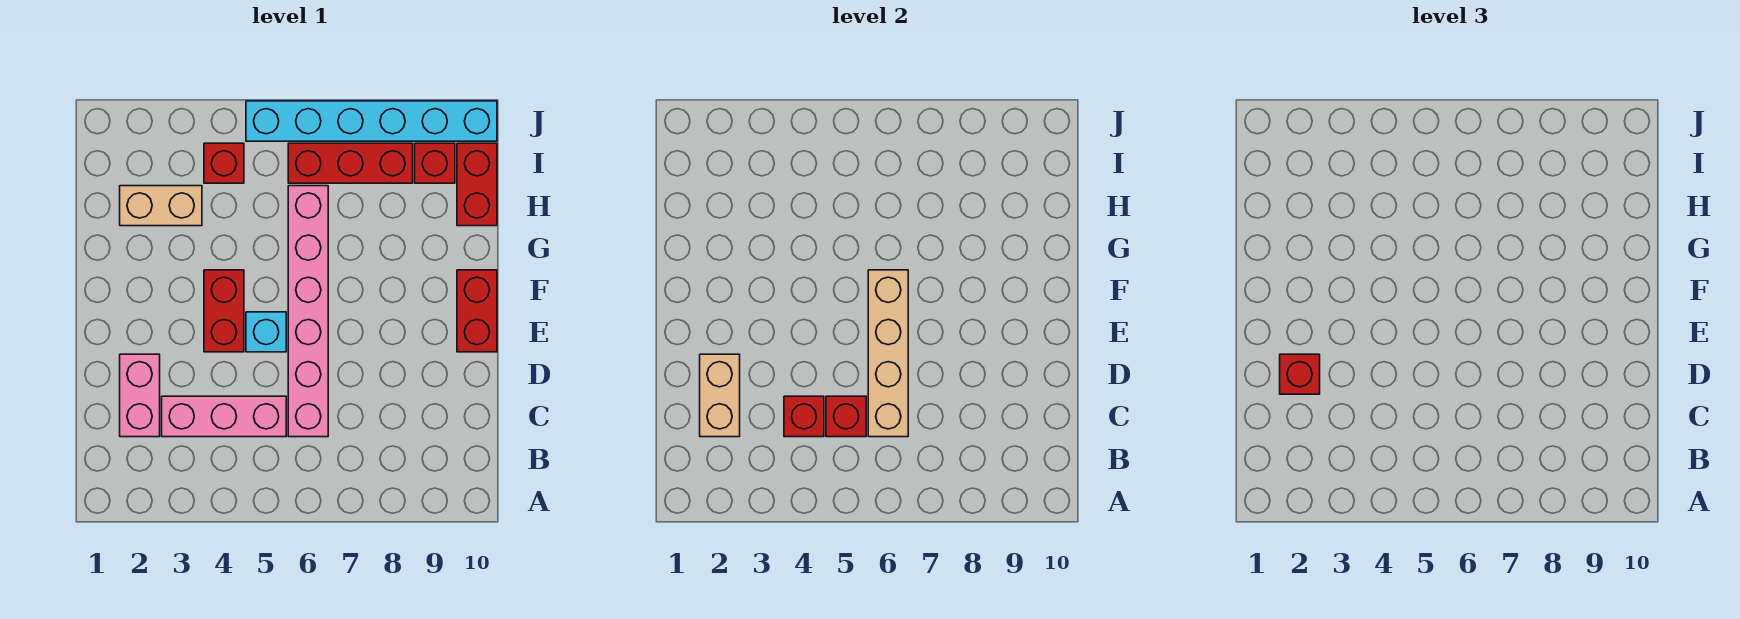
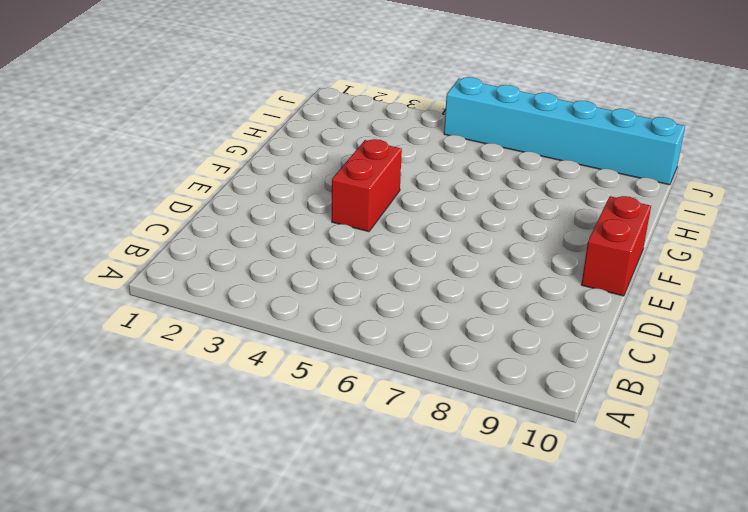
none -> pink 1x2 brick [120,354,160,437]
none -> pink 1x3 brick [162,396,286,437]
none -> pink 1x6 brick [288,186,328,437]

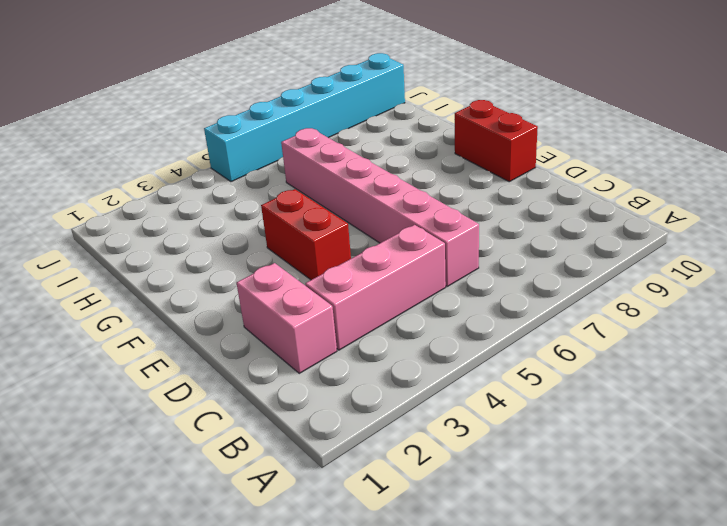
none -> cyan 1x1 brick [246,312,286,352]
none -> tan 1x2 brick [120,186,202,226]
none -> red 1x2 brick [457,143,497,226]

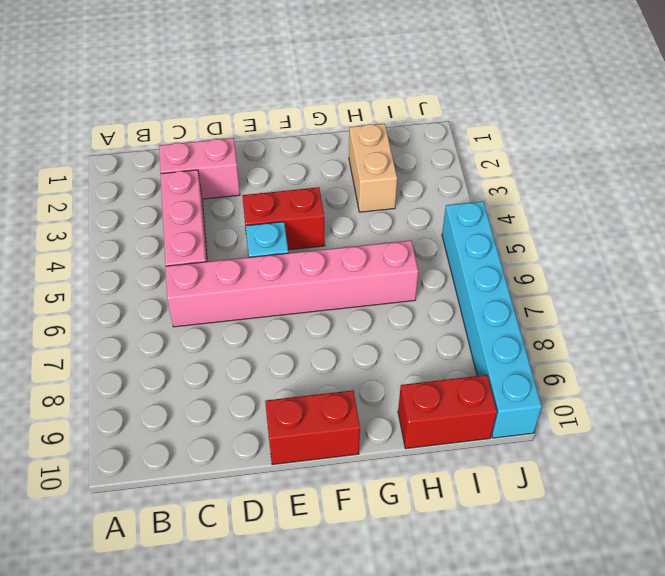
none -> red 1x1 brick [204,143,244,183]
none -> red 1x3 brick [288,143,413,183]
none -> red 1x1 brick [415,143,455,183]

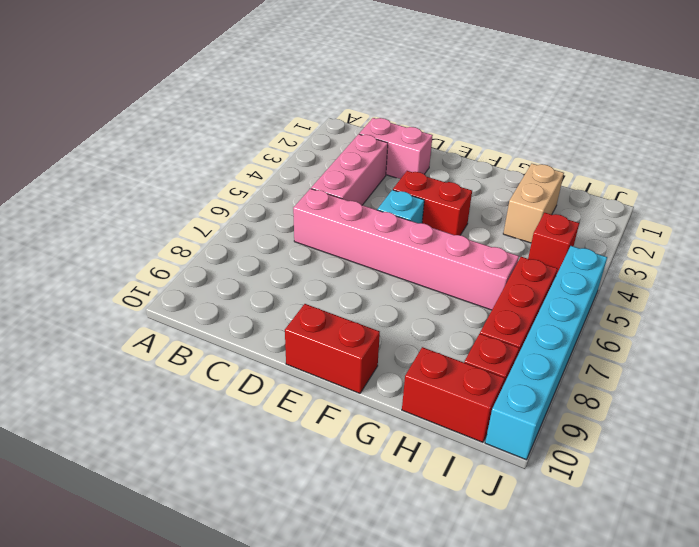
none -> tan 1x2 brick [700,354,740,437]
none -> red 1x1 brick [784,396,824,437]
none -> red 1x1 brick [826,396,866,437]

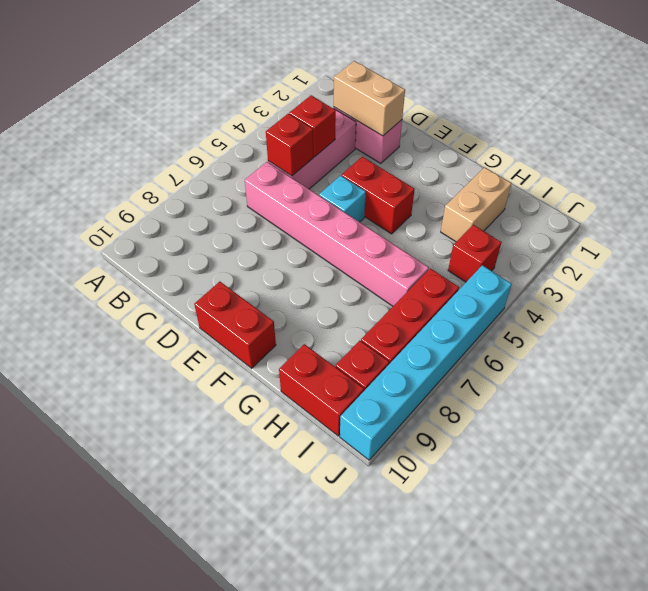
none -> tan 1x4 brick [868,270,908,437]
none -> red 1x1 brick [1280,354,1320,394]

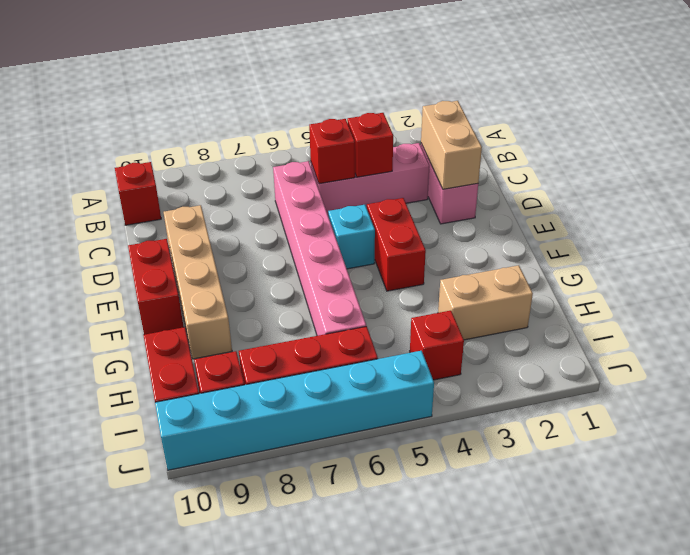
red 1x1 brick [115,162,161,225] -> red 1x1 brick moved to [1280,354,1320,394]
tan 1x4 brick [164,205,232,359] -> tan 1x4 brick moved to [868,270,908,437]

